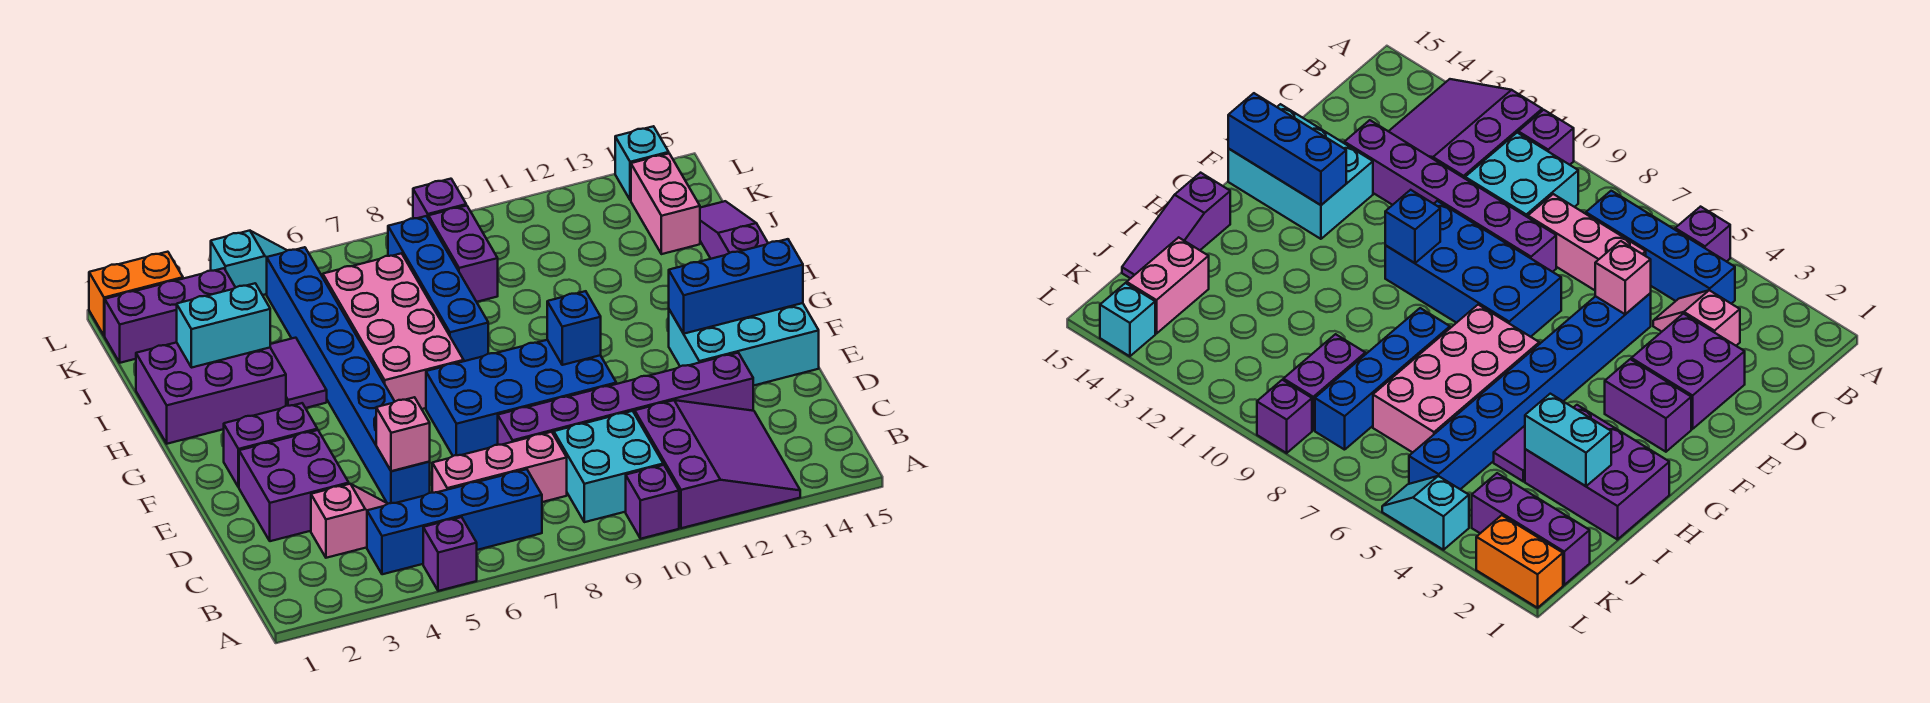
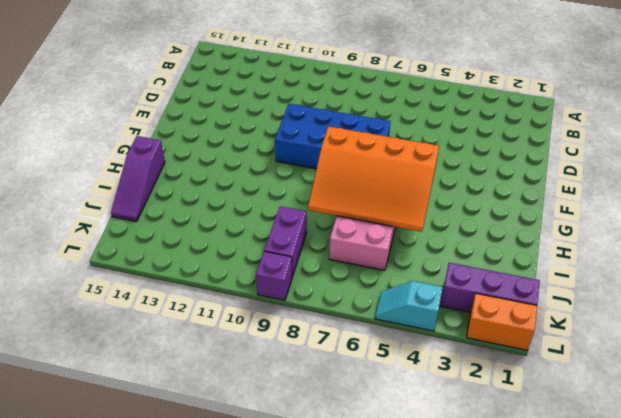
orange 3x4 slope [308,126,439,232] -> none
none -> purple 1x1 brick [423,517,477,591]
none -> purple 1x1 brick [626,465,679,539]
none -> purple 3x3 slope [635,400,800,528]

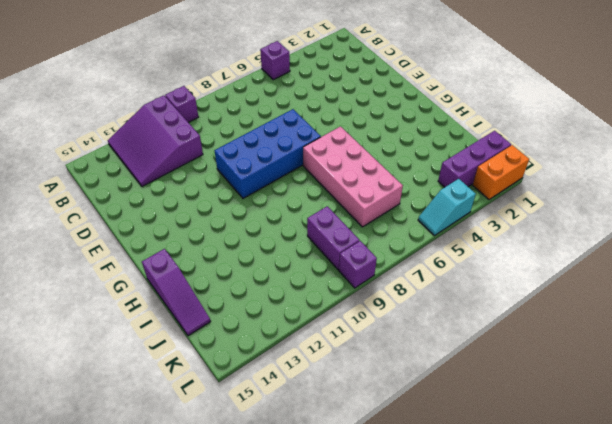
none -> blue 1x4 brick [367,469,542,574]
none -> cyan 2x2 brick [554,411,663,522]
none -> pink 1x2 slope [311,484,388,558]

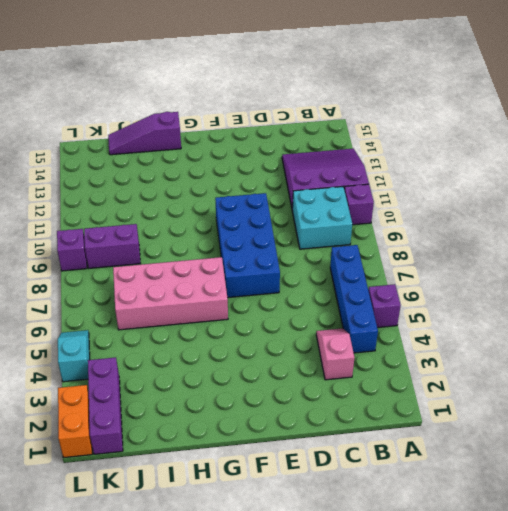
none -> pink 1x3 brick [432,432,567,502]
none -> purple 2x2 brick [239,430,349,541]
none -> blue 1x8 brick [267,247,430,504]

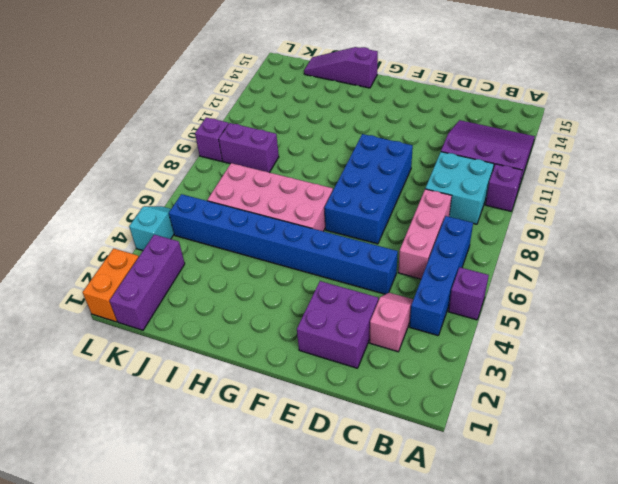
none -> purple 1x6 brick [498,353,753,445]
none -> cyan 2x3 brick [669,303,819,386]
none -> purple 1x2 brick [224,403,317,487]

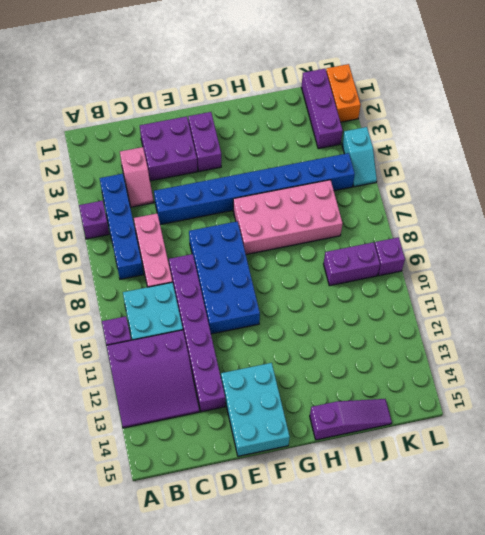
none -> purple 2x3 brick [136,342,286,444]
none -> purple 1x2 tile [270,338,327,408]
none -> blue 1x4 brick [388,216,488,361]

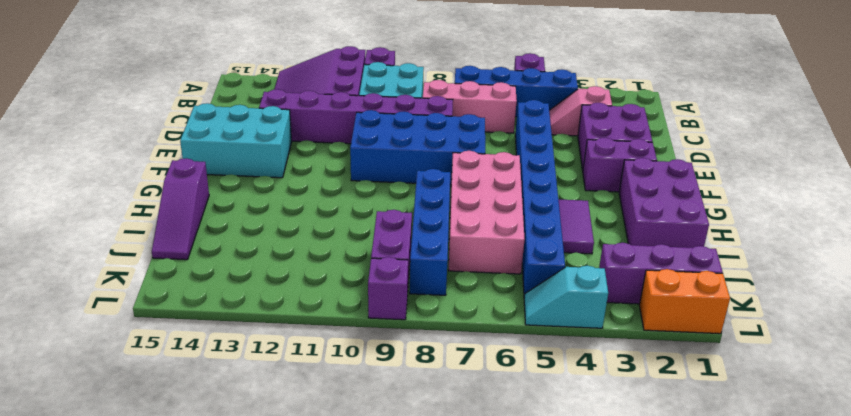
purple 2x3 brick [619,158,709,248] -> purple 2x3 brick turned to [136,342,286,444]
none -> pink 1x2 brick [631,154,700,254]
none -> cyan 1x1 brick [615,126,669,200]
none -> pink 1x1 brick [376,397,430,471]

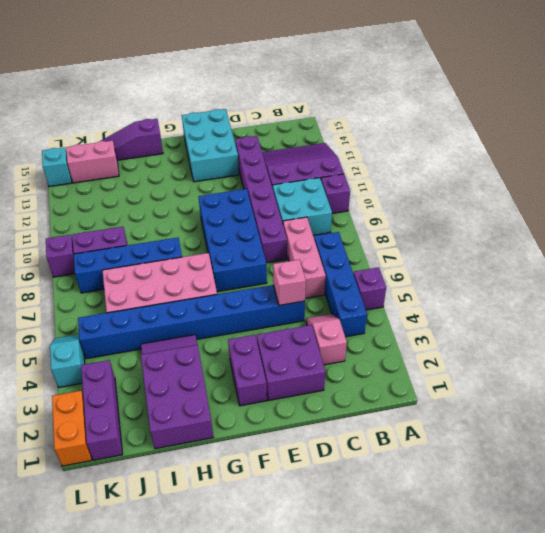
none -> blue 1x1 brick [547,291,601,365]
none -> blue 1x3 brick [669,239,803,334]
none -> cyan 1x2 brick [177,283,270,368]

